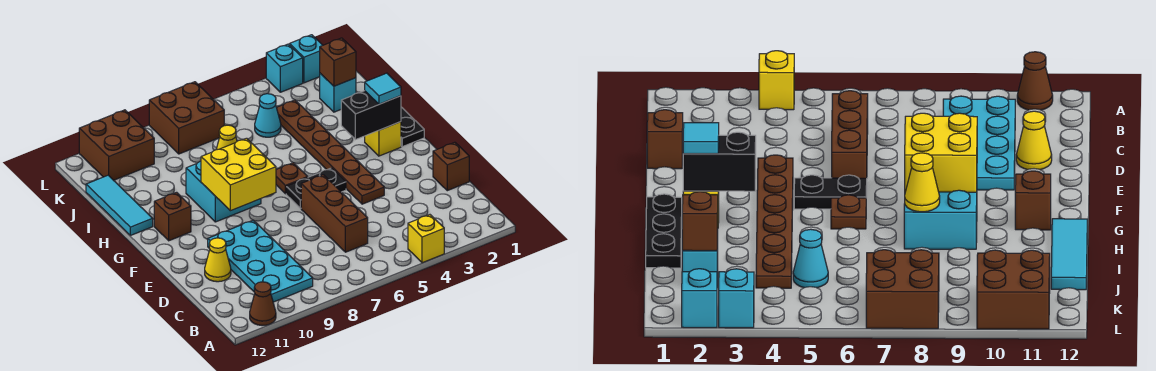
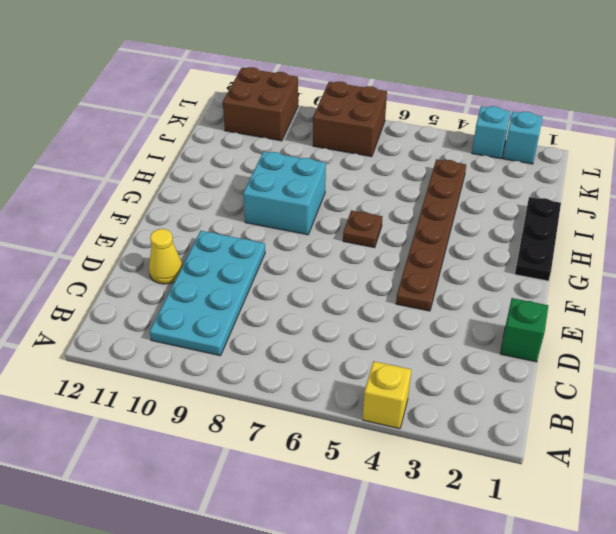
green 1x1 brick [500,298,548,362] -> brown 1x1 brick [433,142,469,191]
none -> brown 1x1 cone [250,282,276,326]
none -> brown 1x3 brick [301,175,368,252]
none -> black 1x2 plate [286,168,346,208]

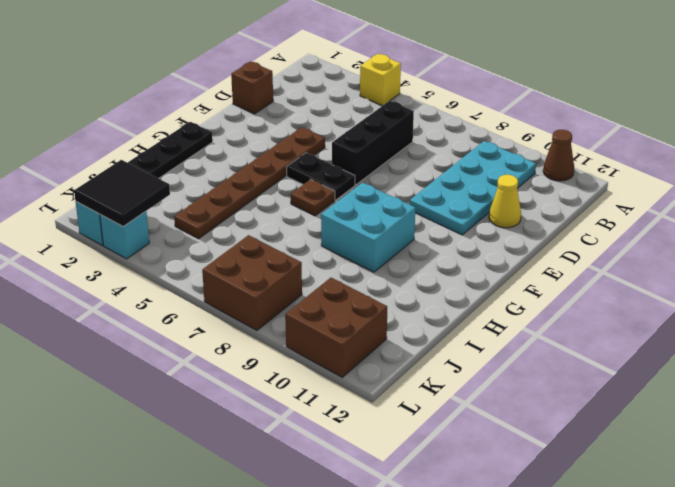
black 1x3 brick [332,101,414,185] -> brown 1x3 brick [301,175,368,252]
black 2x2 tile [74,160,170,227] -> none
none -> yellow 1x1 brick [365,122,401,156]
none -> brown 1x1 brick [154,192,191,241]
none -> cyan 1x3 tile [86,175,153,235]

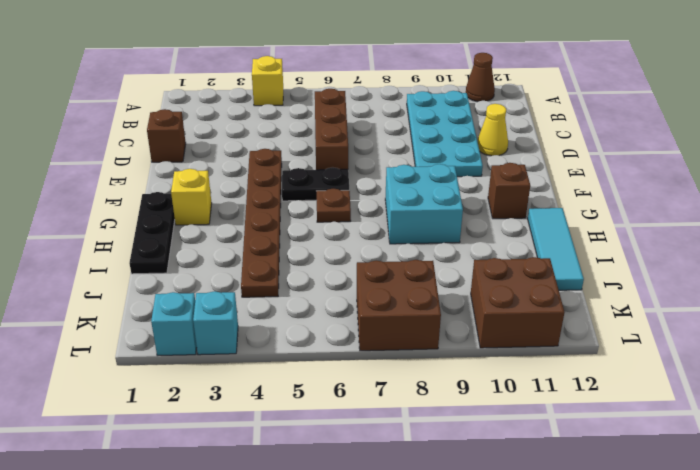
none -> cyan 1x1 brick [320,73,356,112]
none -> cyan 1x1 cone [255,94,281,137]
none -> yellow 2x2 brick [201,138,276,211]

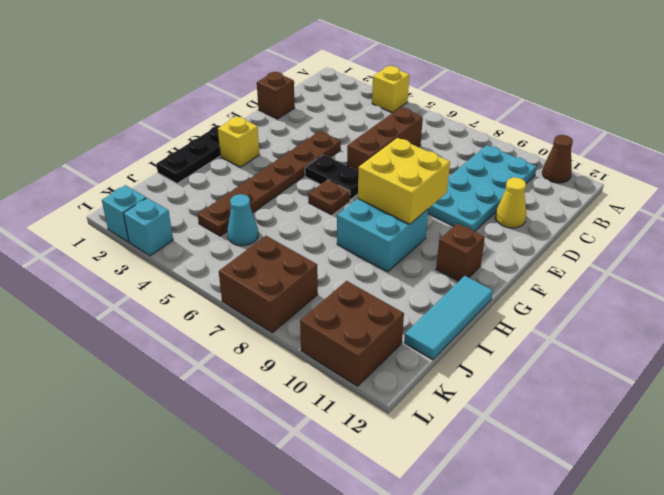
none -> cyan 1x1 brick [320,73,356,112]
none -> black 1x2 brick [341,91,401,140]
none -> yellow 1x1 cone [216,125,237,150]

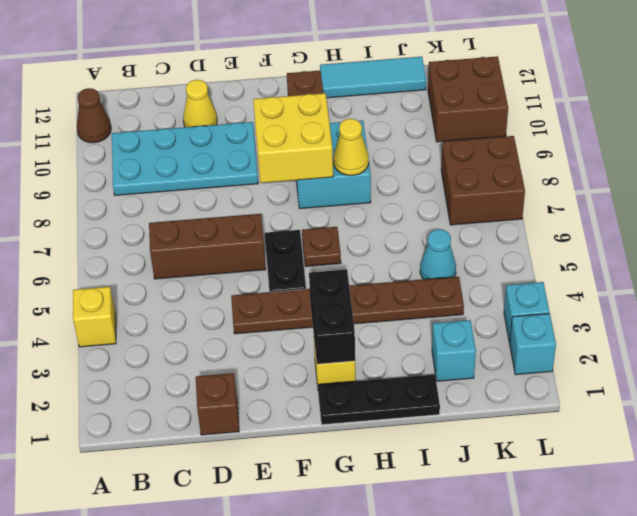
none -> brown 1x1 brick [320,38,356,86]
none -> cyan 1x1 tile [365,73,401,104]

